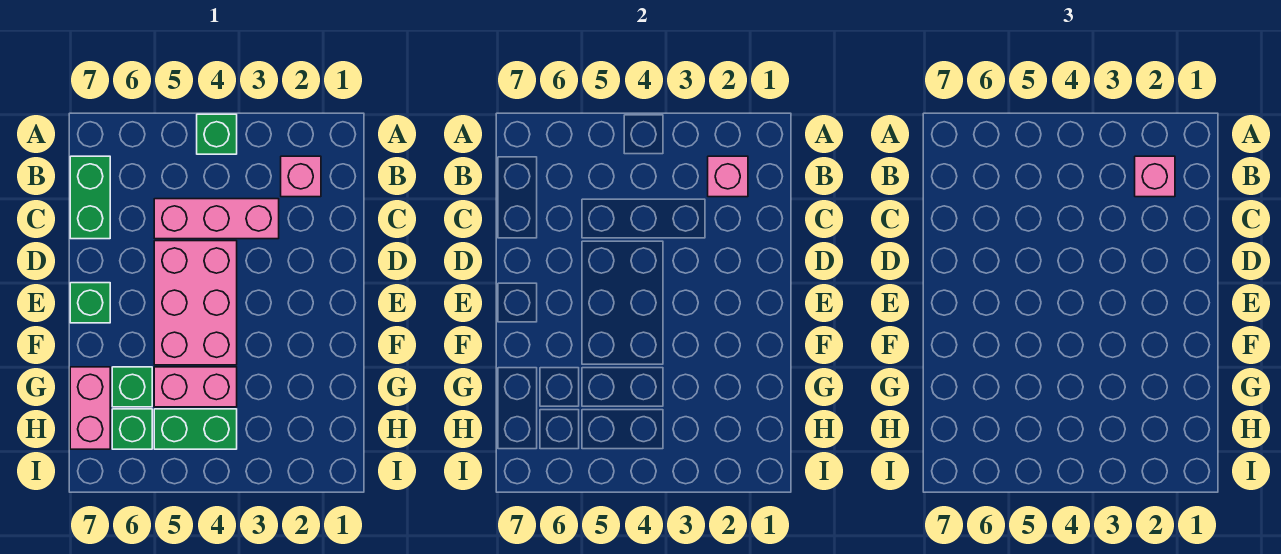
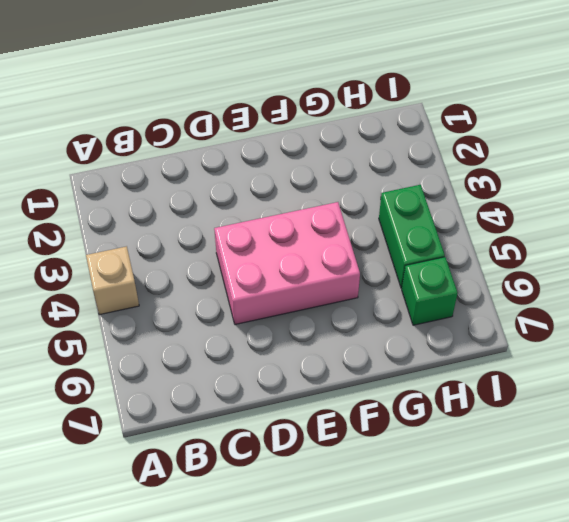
tan 1x1 brick [86,246,139,315] -> green 1x1 brick [197,114,237,154]
none -> pink 1x1 brick [281,156,321,197]
none -> green 1x2 brick [70,156,110,239]
none -> pink 1x3 brick [154,199,279,239]

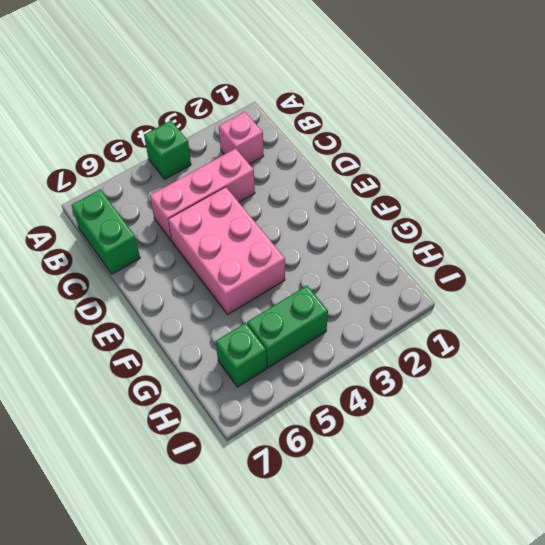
none -> green 1x1 brick [70,283,110,323]
none -> pink 1x2 brick [154,367,237,407]
none -> green 1x1 brick [112,367,152,407]

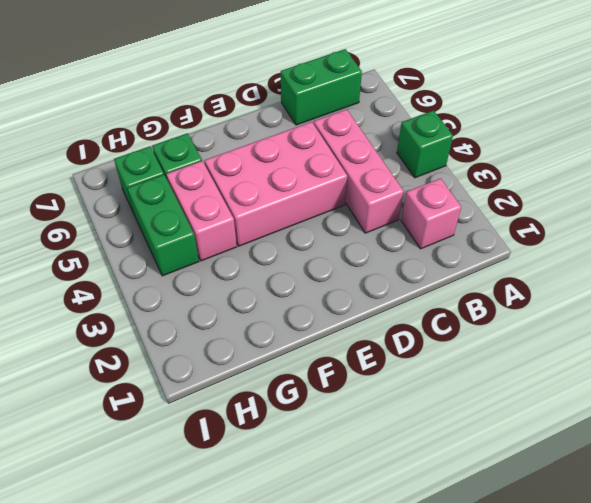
none -> green 1x1 brick [70,283,110,323]
none -> pink 1x2 brick [70,367,110,449]
none -> pink 1x1 brick [708,156,748,197]

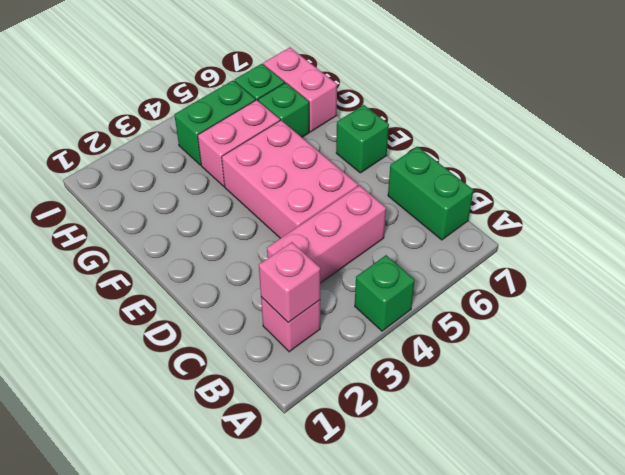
none -> pink 1x1 brick [1135,156,1175,197]

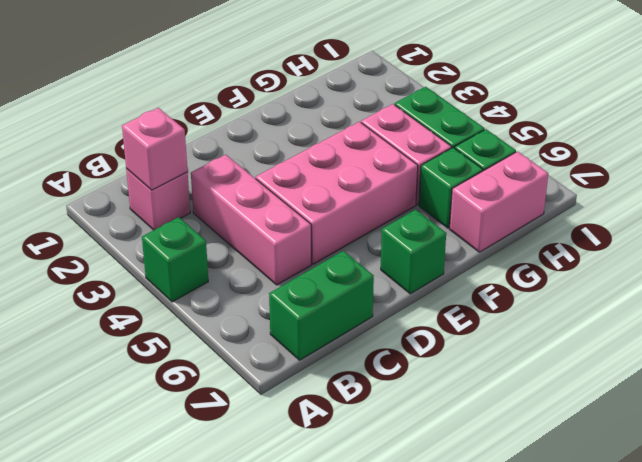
none -> pink 1x1 brick [1135,156,1175,197]

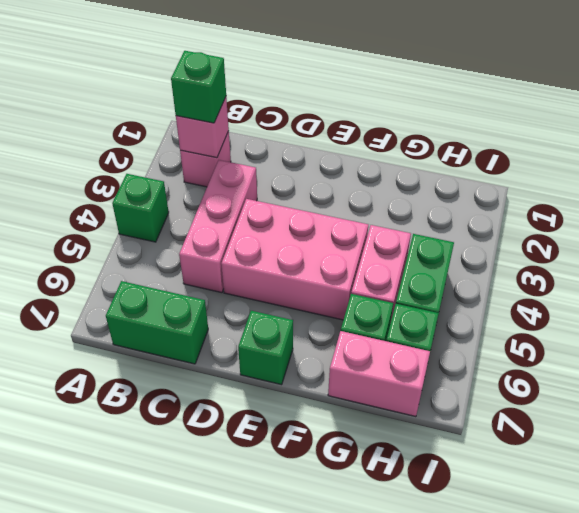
green 1x1 brick [171,51,226,123] -> pink 1x1 brick [1135,156,1175,197]

